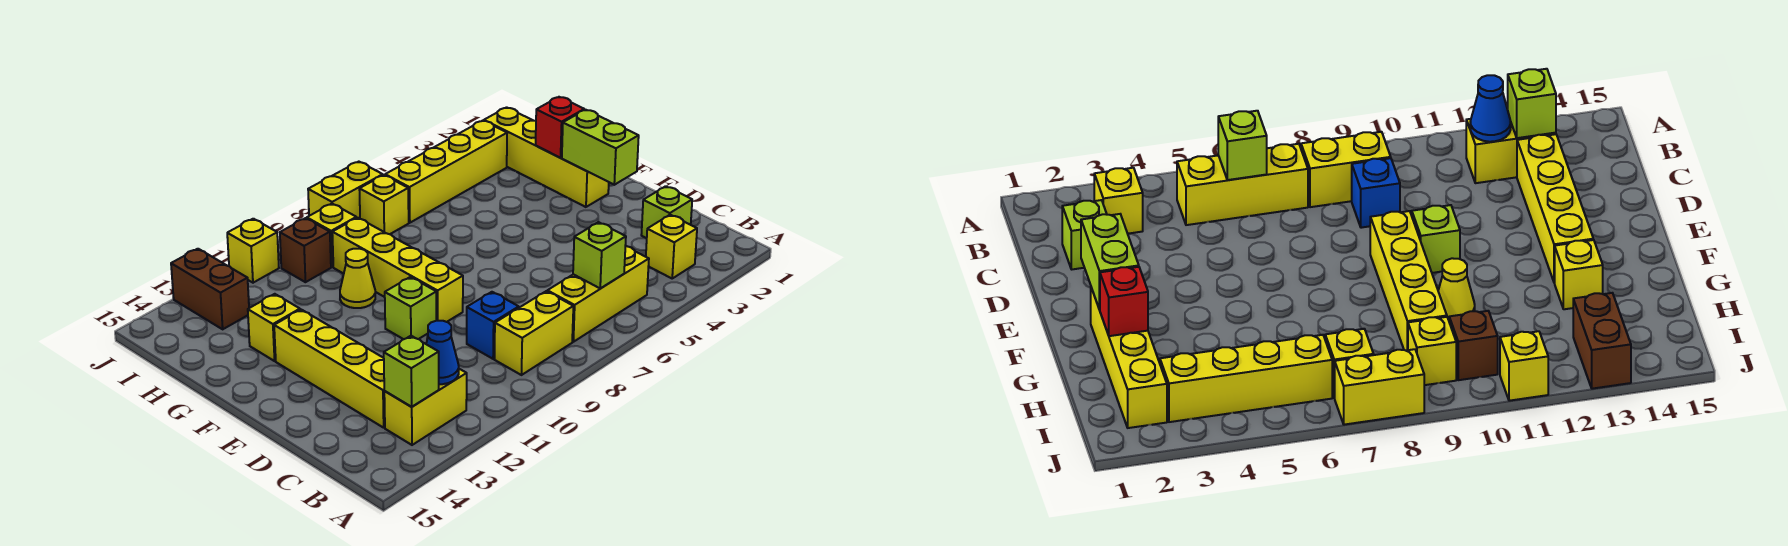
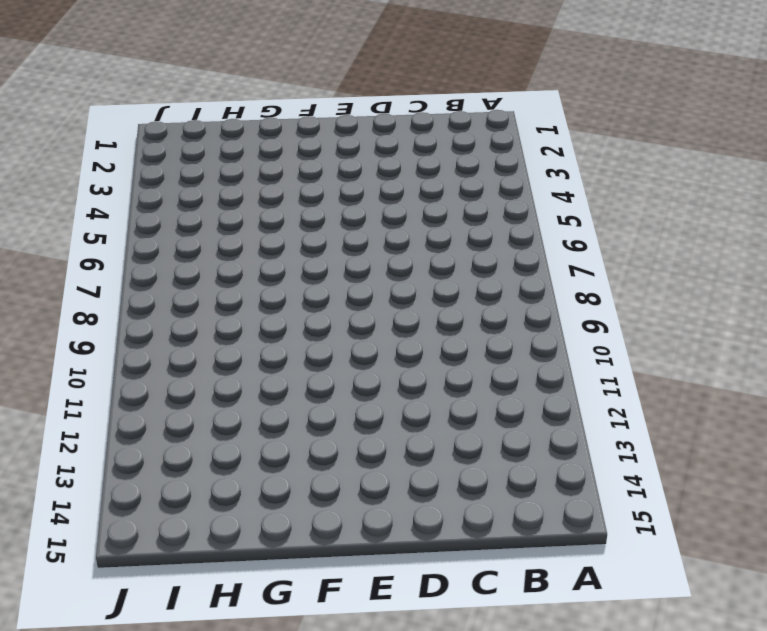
none -> yellow 1x1 brick [646,215,697,278]
none -> yellow 1x3 brick [547,246,649,342]
none -> yellow 1x2 brick [494,291,573,375]

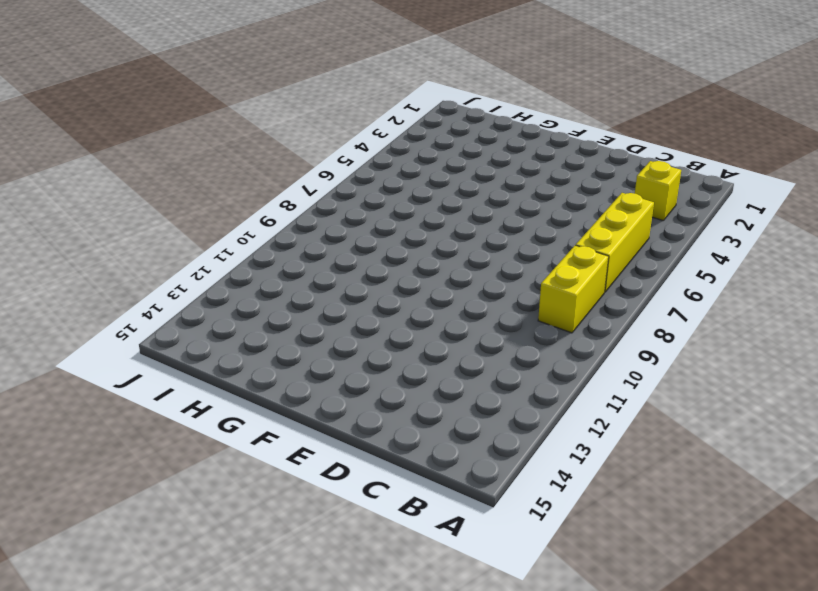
none -> yellow 1x2 brick [384,369,467,445]
none -> lime 1x1 brick [641,186,692,238]
none -> blue 1x1 brick [467,292,519,359]

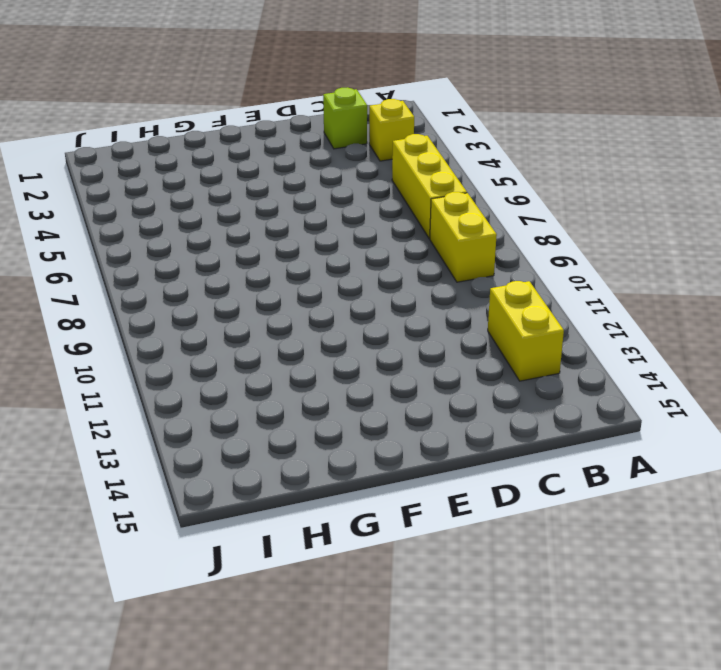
none -> blue 1x1 brick [467,292,519,359]
none -> yellow 1x4 brick [274,310,385,428]
none -> yellow 1x4 brick [332,218,463,322]

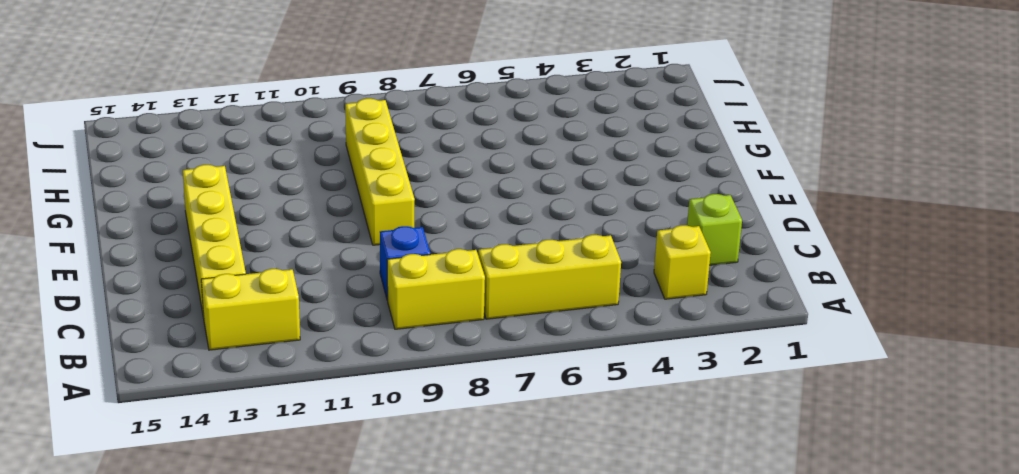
none -> lime 1x1 brick [385,277,436,339]
none -> yellow 1x4 brick [484,107,609,207]
none -> yellow 1x1 cone [340,249,375,308]

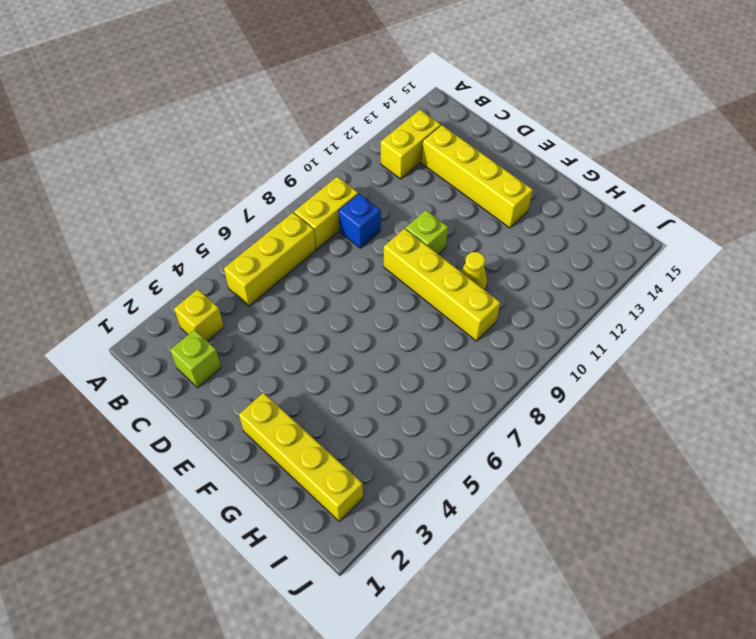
none -> yellow 1x1 brick [248,294,300,361]
none -> yellow 1x4 brick [385,121,507,223]
none -> yellow 1x1 brick [359,175,409,234]

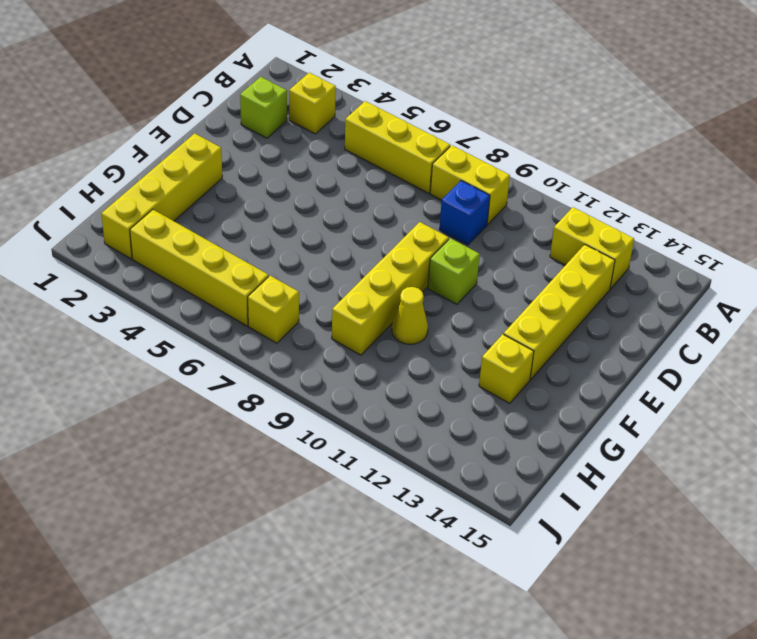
none -> yellow 1x1 brick [307,204,356,267]
none -> brown 1x1 brick [280,218,331,282]
none -> brown 1x2 brick [171,249,249,329]

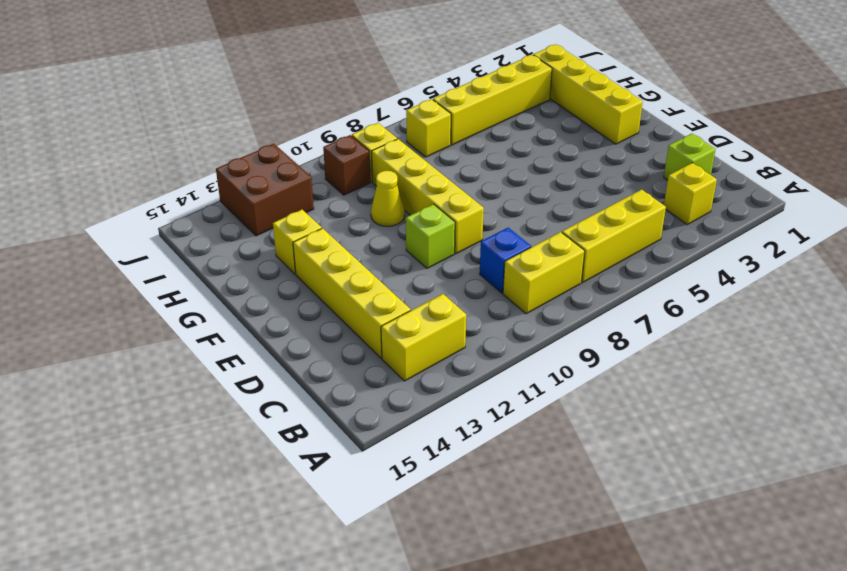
brown 2x2 brick [216,144,314,236] -> brown 1x2 brick [171,249,249,329]
none -> yellow 1x2 brick [308,162,383,219]
none -> yellow 1x1 brick [227,219,279,283]
none -> lime 1x1 brick [573,222,626,289]

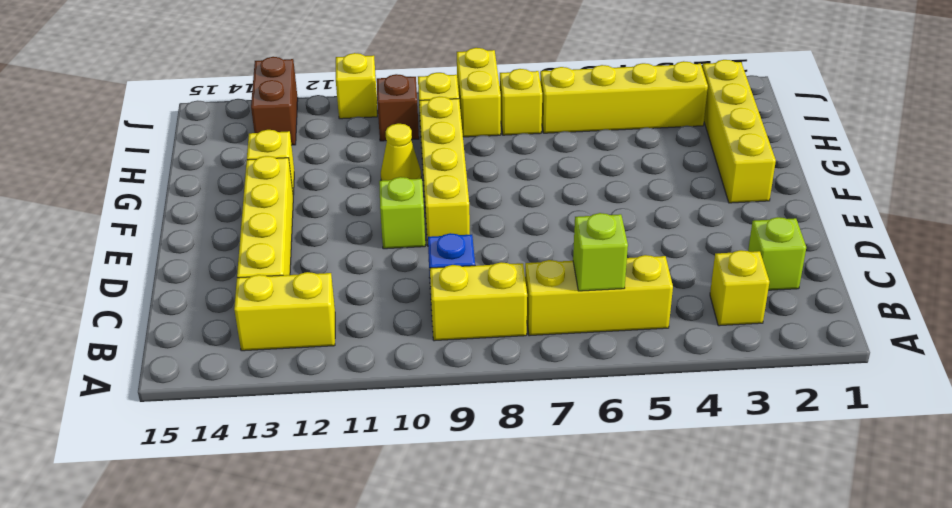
yellow 1x2 brick [457,48,501,137] -> yellow 1x2 brick turned to [308,162,383,219]
none -> blue 1x1 cone [426,321,459,384]
none -> lime 1x1 brick [384,336,439,407]
none -> lime 1x2 brick [562,110,639,185]

